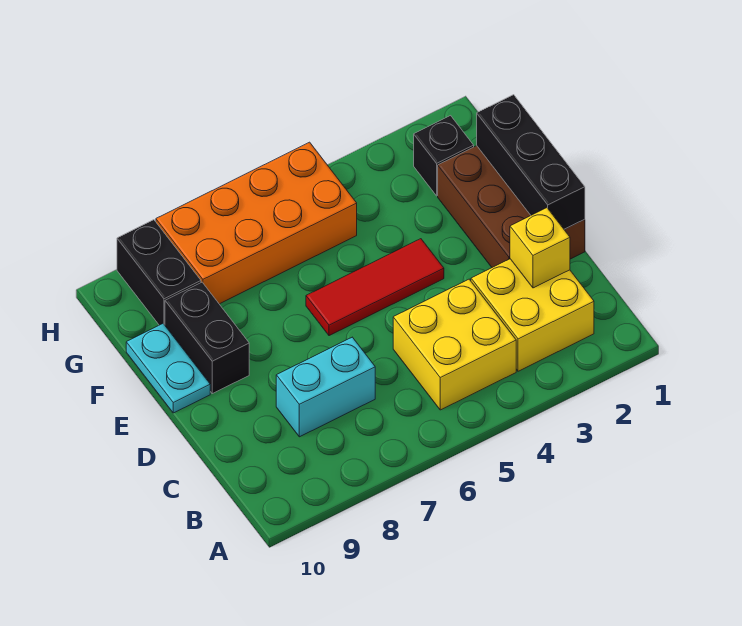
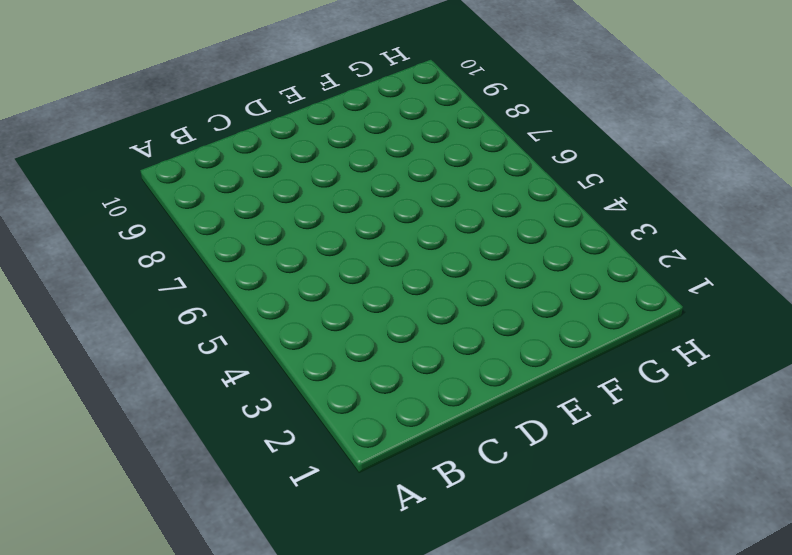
none -> yellow 2x2 brick [471,259,594,371]
none -> yellow 2x2 brick [393,279,516,410]
none -> cyan 1x2 brick [276,337,375,437]

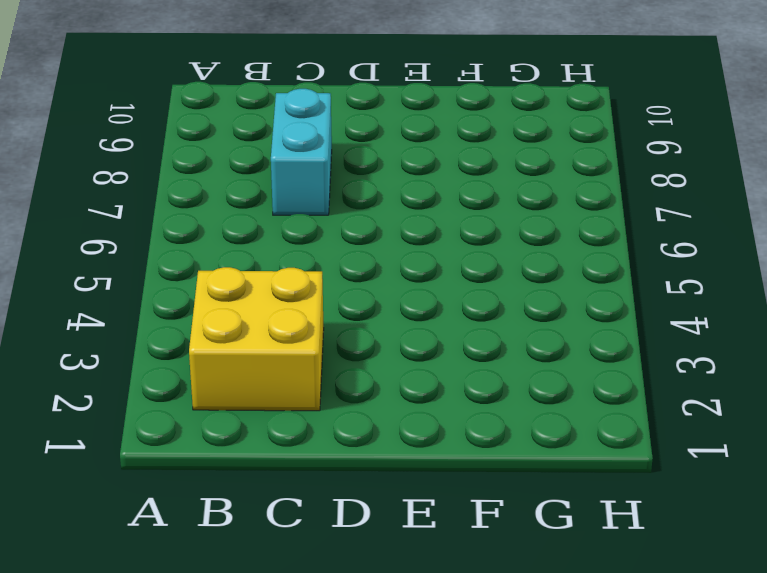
none -> yellow 2x2 brick [393,279,516,410]
none -> brown 2x3 brick [438,146,585,267]
none -> red 1x3 tile [306,239,444,336]

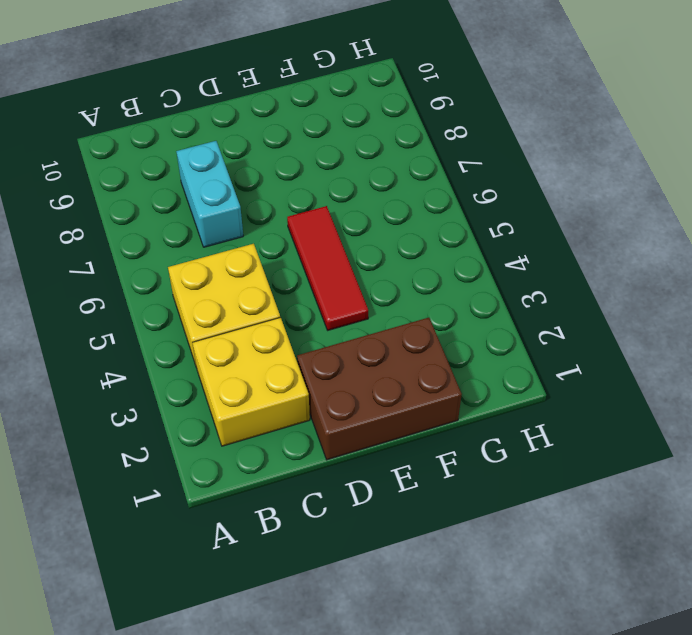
none -> black 1x2 brick [165,282,249,394]
none -> cyan 1x2 plate [126,324,210,413]
none -> black 1x1 brick [414,116,474,196]

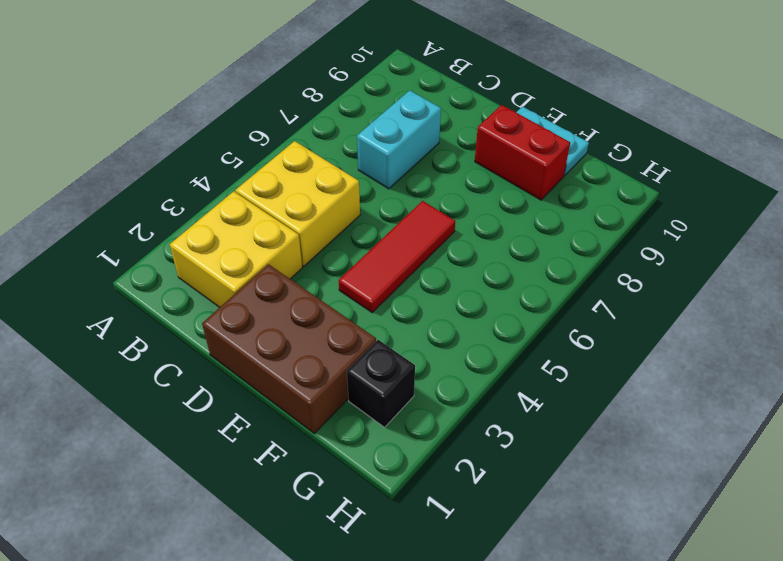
red 1x2 brick [475,105,570,200] -> black 1x2 brick [165,282,249,394]
none -> orange 2x4 brick [156,142,357,304]
none -> black 1x2 brick [117,220,201,325]
none -> yellow 1x1 brick [510,208,570,288]

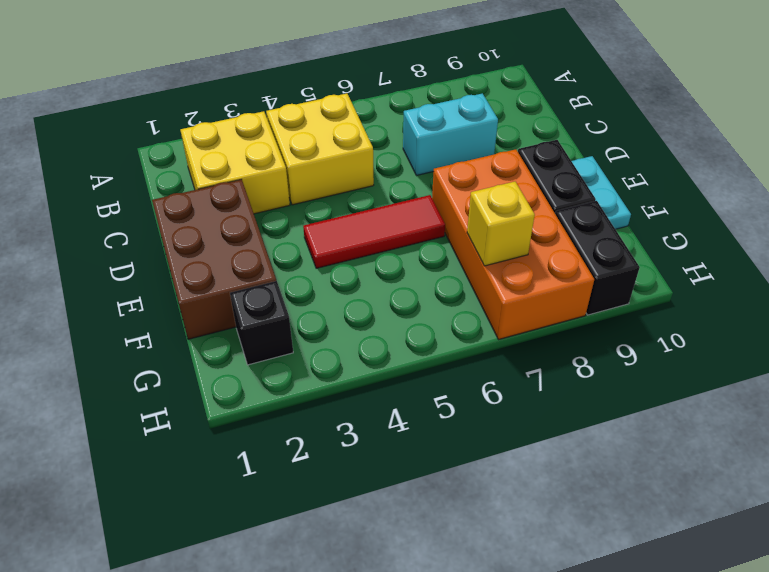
orange 2x4 brick [432,149,594,340] -> orange 2x4 brick turned to [156,142,357,304]
yellow 1x1 brick [467,182,535,266] -> yellow 1x1 brick moved to [510,208,570,288]
none -> black 1x3 brick [477,95,585,229]

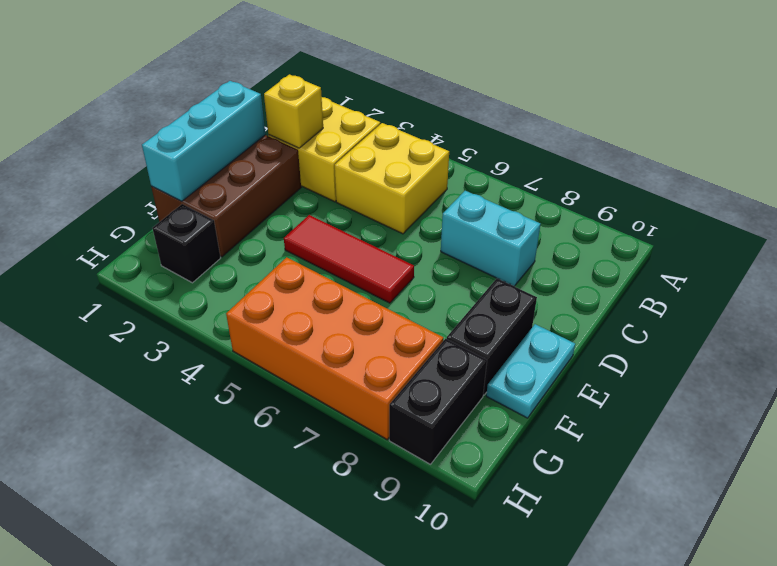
cyan 1x3 brick [142,81,265,201] -> black 1x3 brick [477,95,585,229]

